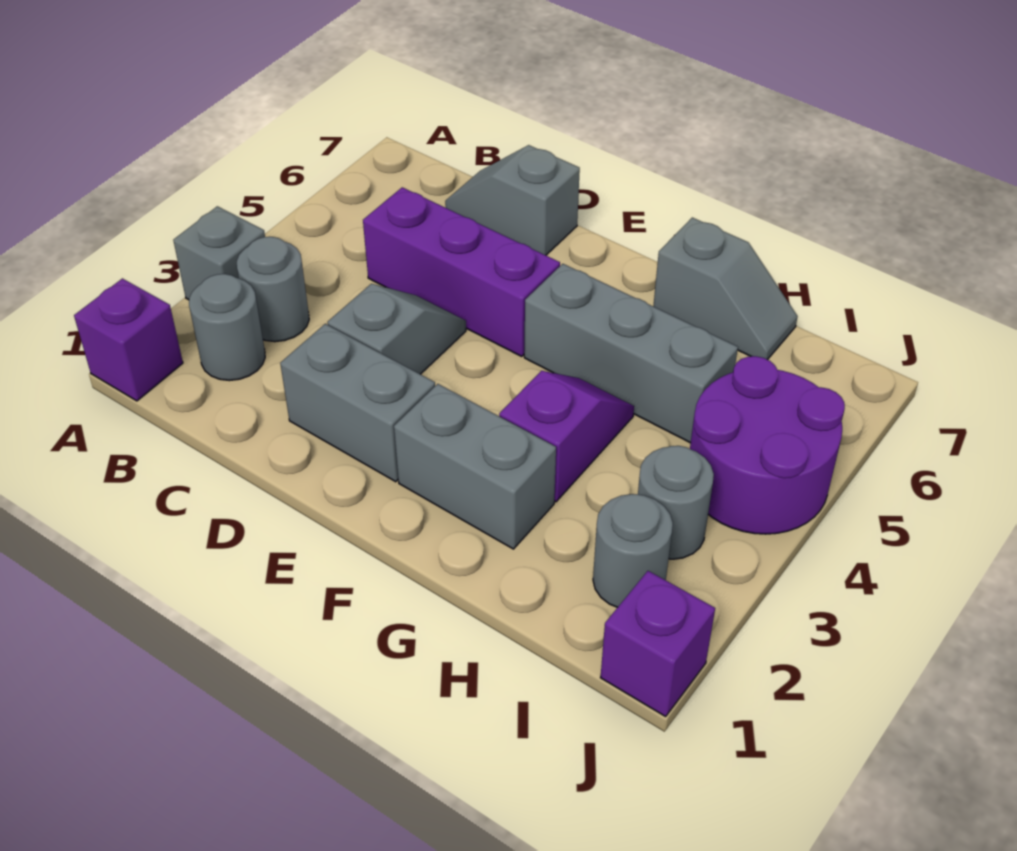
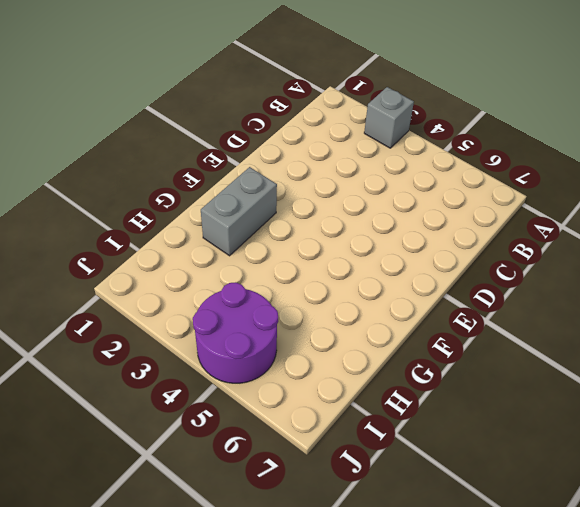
none -> purple 1x1 brick [74,278,183,401]
none -> grey 1x1 round brick [189,274,265,381]
none -> grey 1x1 round brick [237,237,309,342]

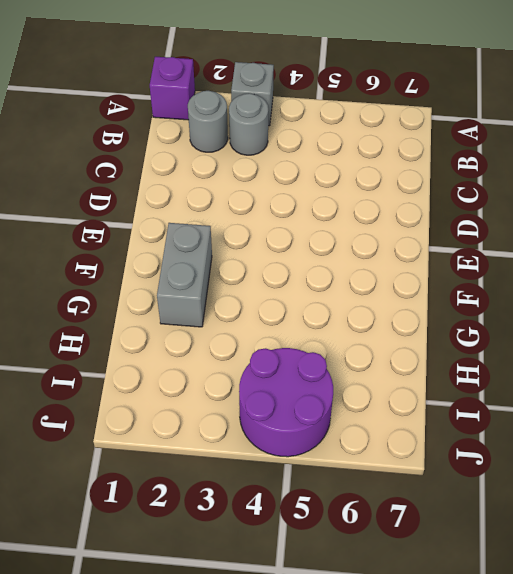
none -> purple 1x3 brick [363,187,560,356]
none -> grey 1x2 slope [445,145,580,255]
none -> grey 1x2 brick [280,324,435,482]

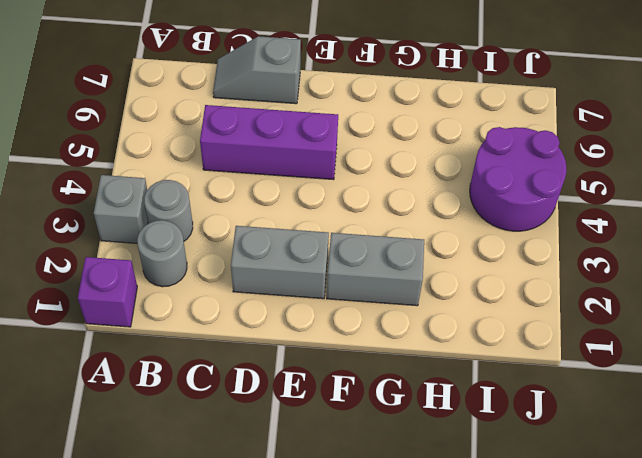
none -> grey 1x2 slope [328,284,466,374]
none -> grey 1x3 brick [524,264,738,443]
none -> purple 1x2 slope [499,371,634,502]

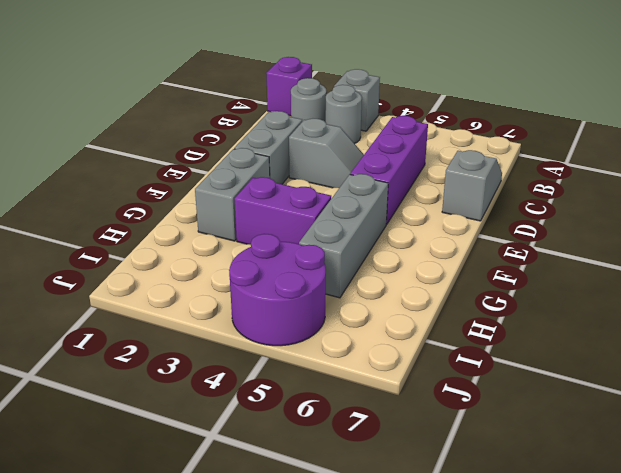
purple 1x2 brick [235,177,331,245] -> purple 1x2 slope [499,371,634,502]
none -> grey 1x2 slope [653,218,798,360]
none -> grey 1x1 round brick [593,494,673,607]
none -> grey 1x1 round brick [638,446,714,559]

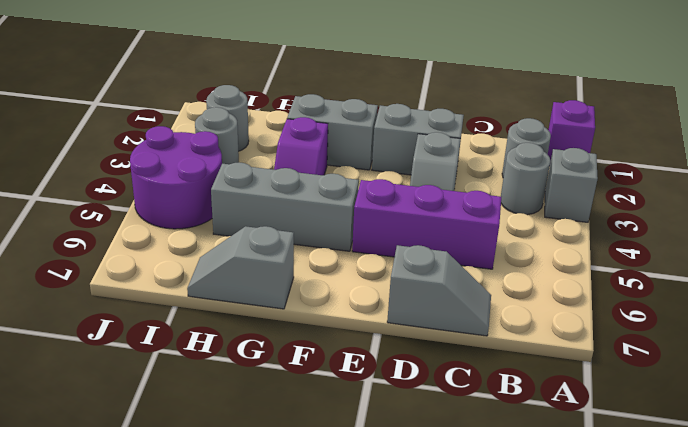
none -> purple 1x1 brick [600,571,715,717]

